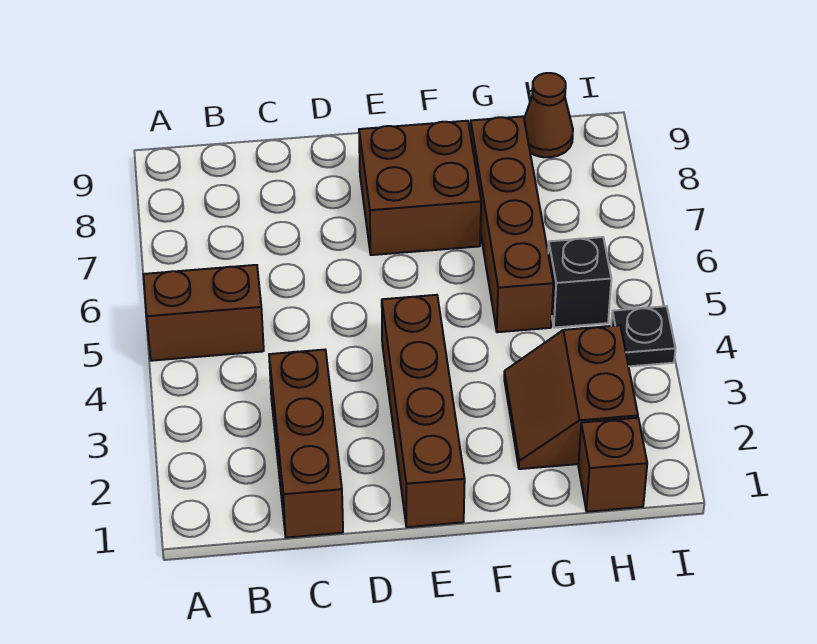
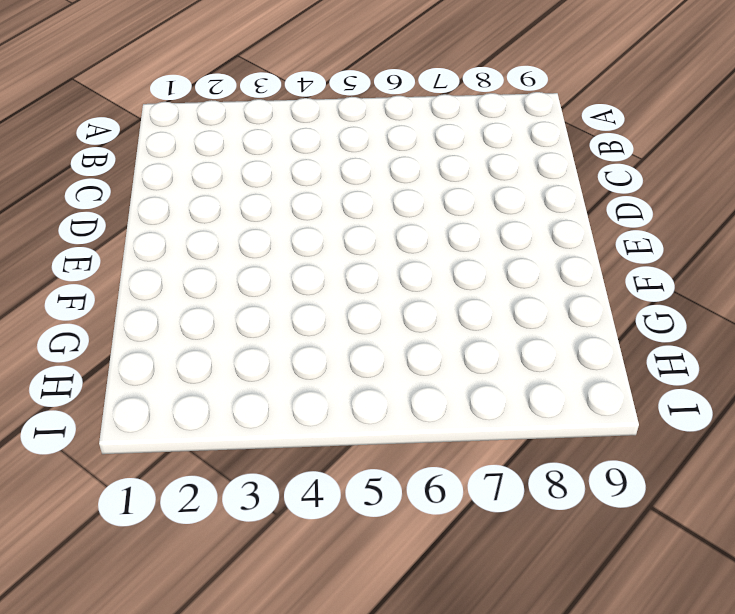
none -> brown 1x2 brick [143,265,264,361]
none -> brown 1x3 brick [269,350,343,538]

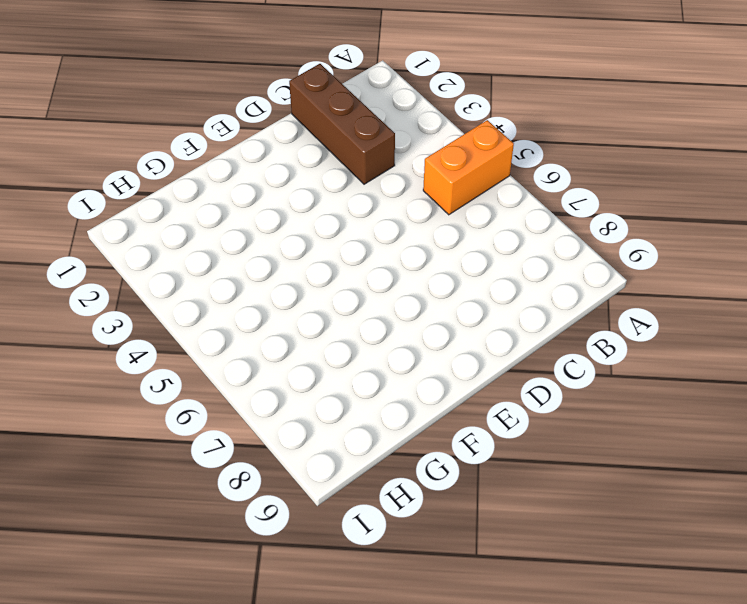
orange 1x2 brick [423,120,514,215] -> brown 1x2 brick [143,265,264,361]
none -> brown 1x4 brick [382,295,465,527]
none -> brown 2x2 brick [359,121,481,255]

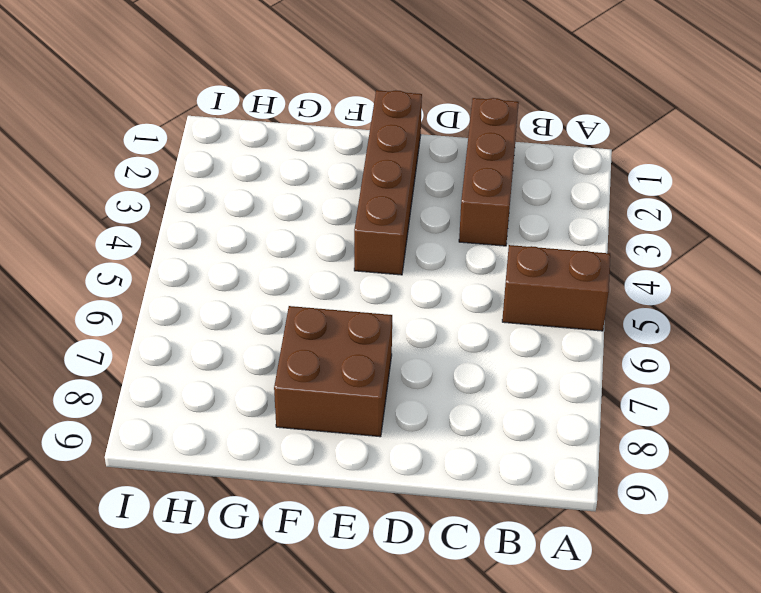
none -> brown 2x2 slope [504,325,638,469]
none -> brown 1x4 brick [470,116,553,332]

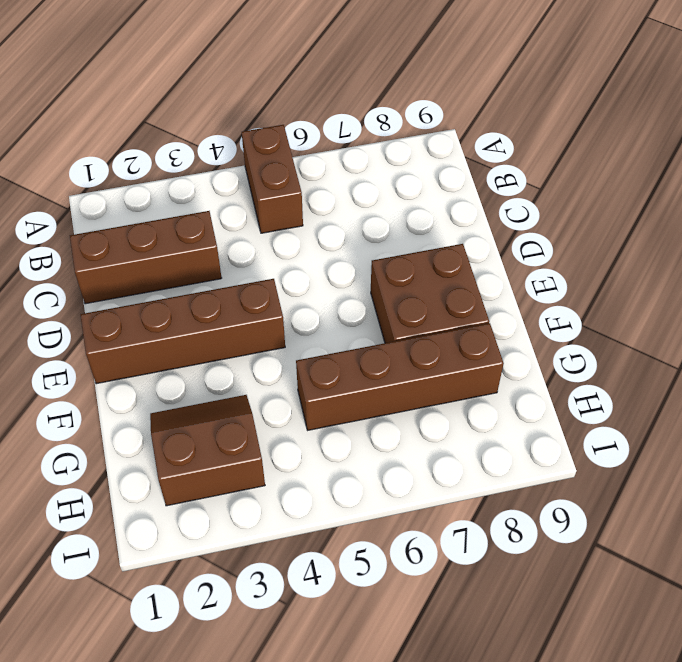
none -> brown 1x1 brick [578,418,647,512]
none -> black 1x1 brick [548,237,611,328]

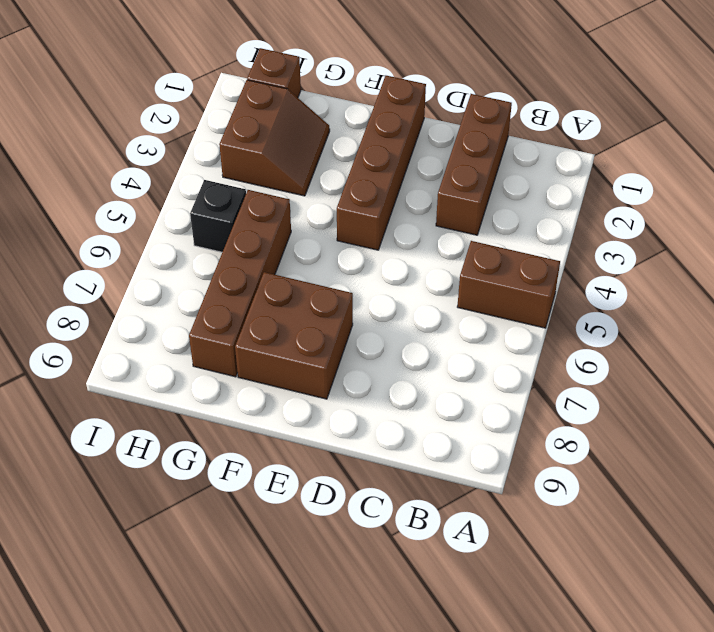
none -> brown 1x1 cone [524,73,573,157]
none -> black 1x1 plate [611,306,676,366]

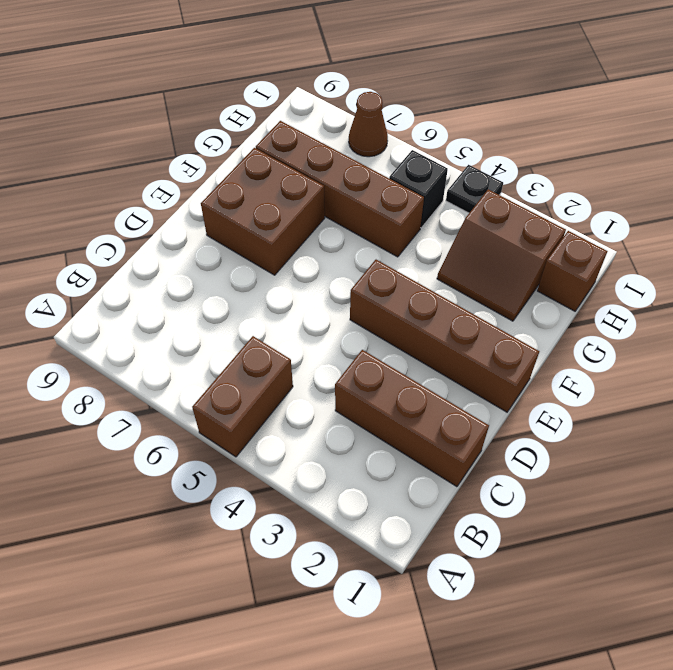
brown 1x1 cone [349,92,388,157] -> brown 1x1 cone moved to [524,73,573,157]

